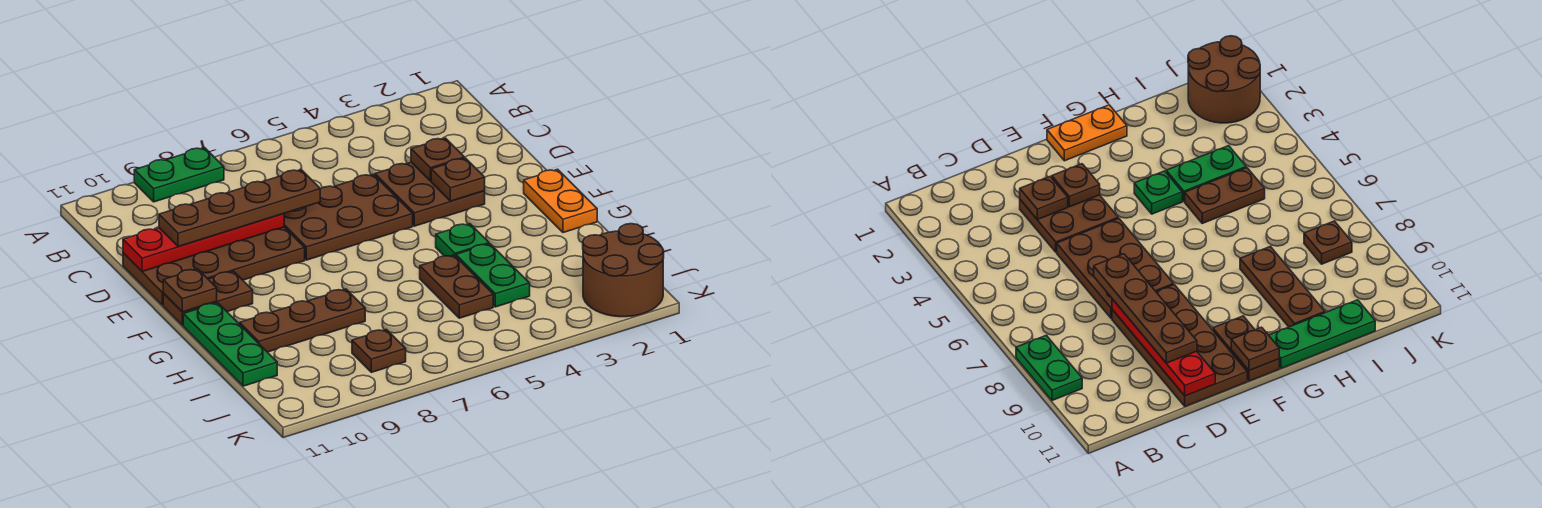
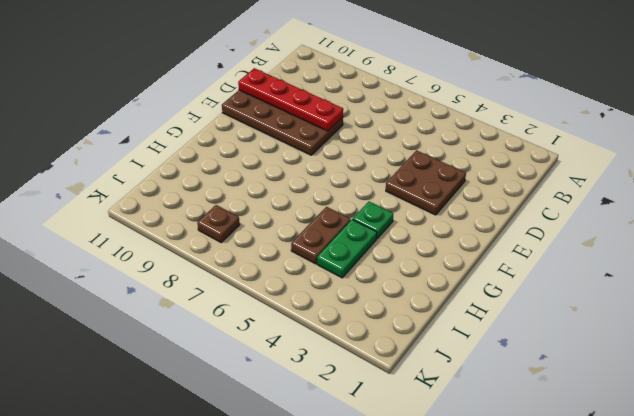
none -> green 1x2 plate [134,148,224,202]
none -> brown 2x3 plate [284,174,413,260]
none -> orange 1x2 plate [524,169,597,233]

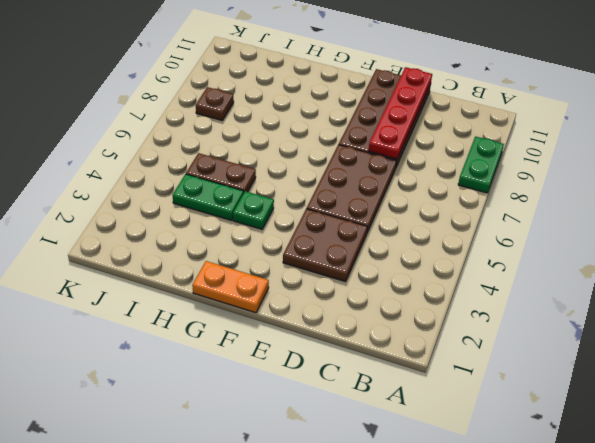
none -> brown 1x2 plate [163,271,253,326]
none -> green 1x3 plate [183,303,277,386]
none -> brown 1x3 plate [240,289,365,352]

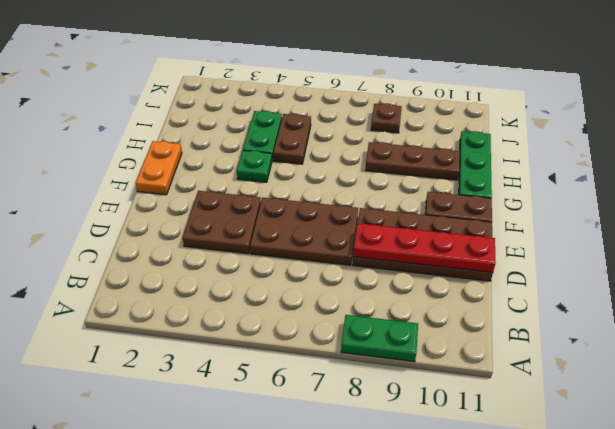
none -> brown 2x2 round brick [583,224,664,317]
none -> brown 1x1 plate [411,138,465,181]
none -> brown 1x1 plate [431,158,485,201]

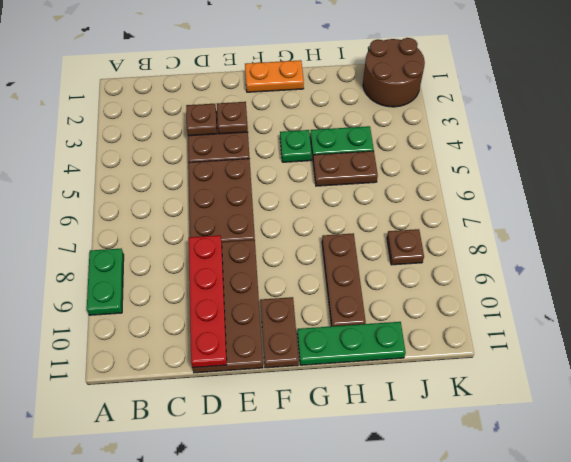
none -> brown 1x1 plate [163,269,217,312]
none -> brown 1x4 plate [159,170,320,247]

